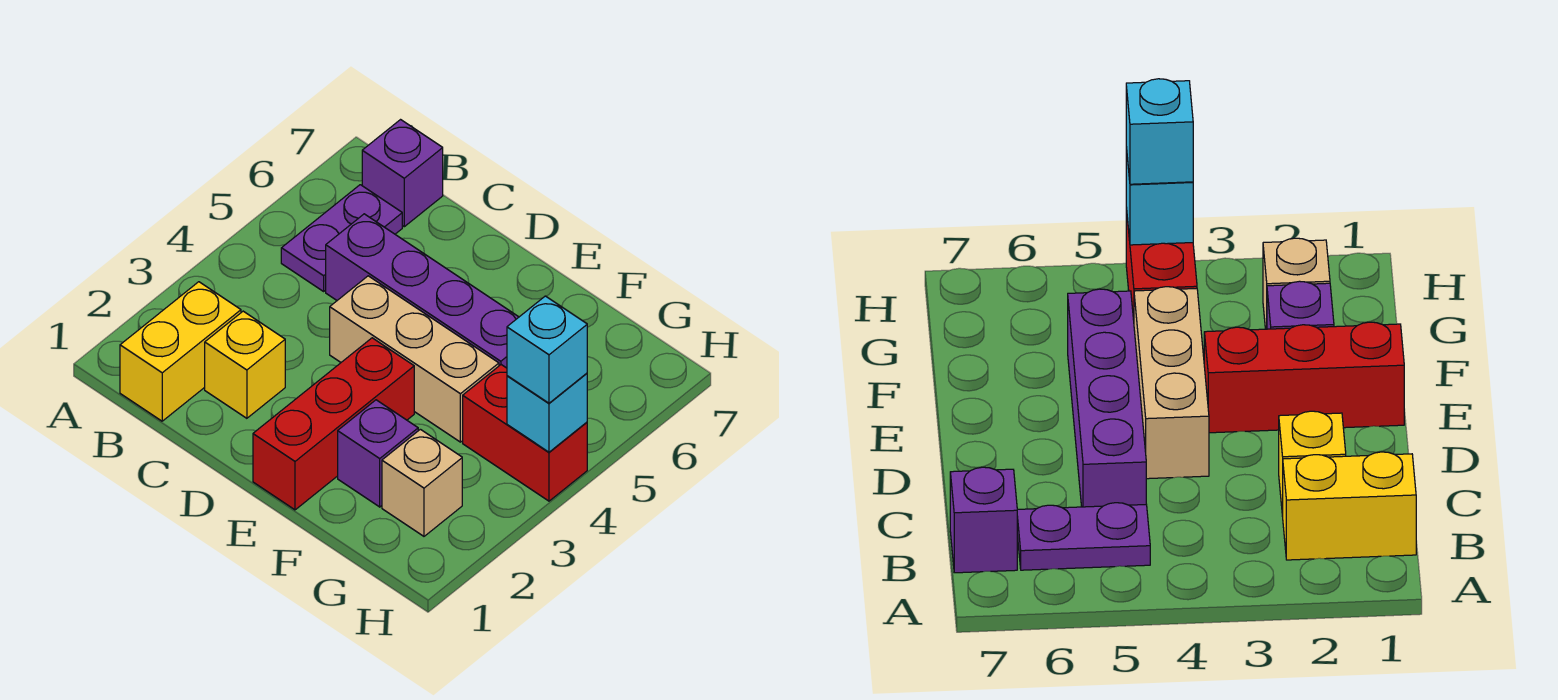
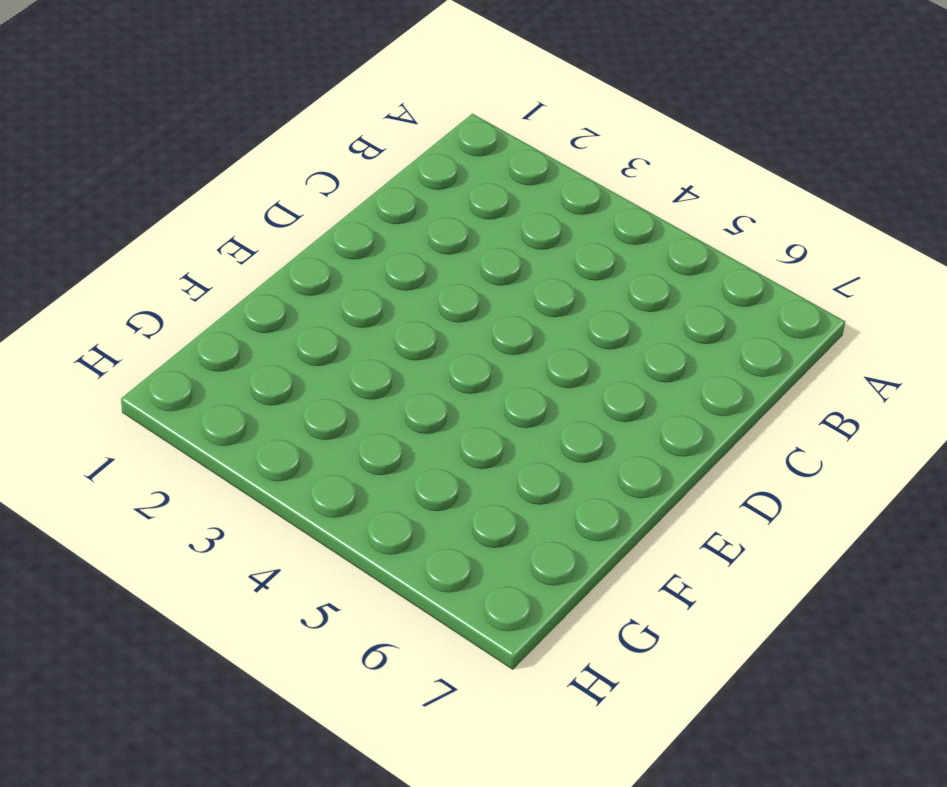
none -> yellow 1x2 brick [120,282,241,421]
none -> purple 1x2 plate [281,185,402,291]
none -> purple 1x1 brick [362,120,443,227]

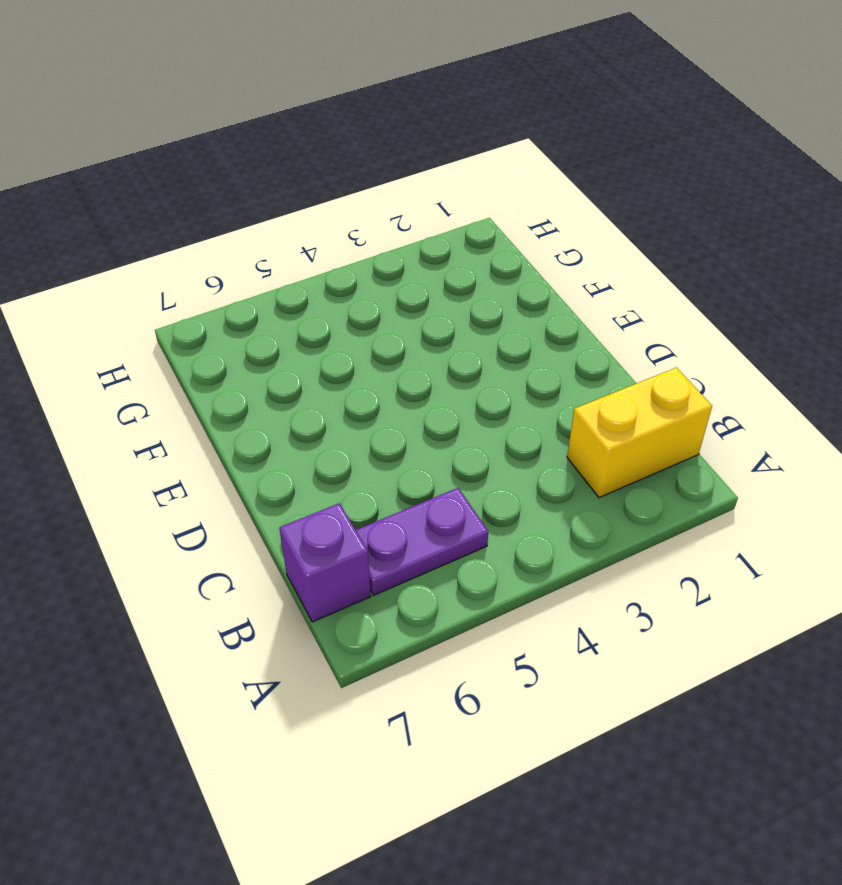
none -> yellow 1x1 brick [205,311,285,418]
none -> purple 1x4 brick [326,214,519,368]
none -> tan 1x3 brick [330,276,499,442]

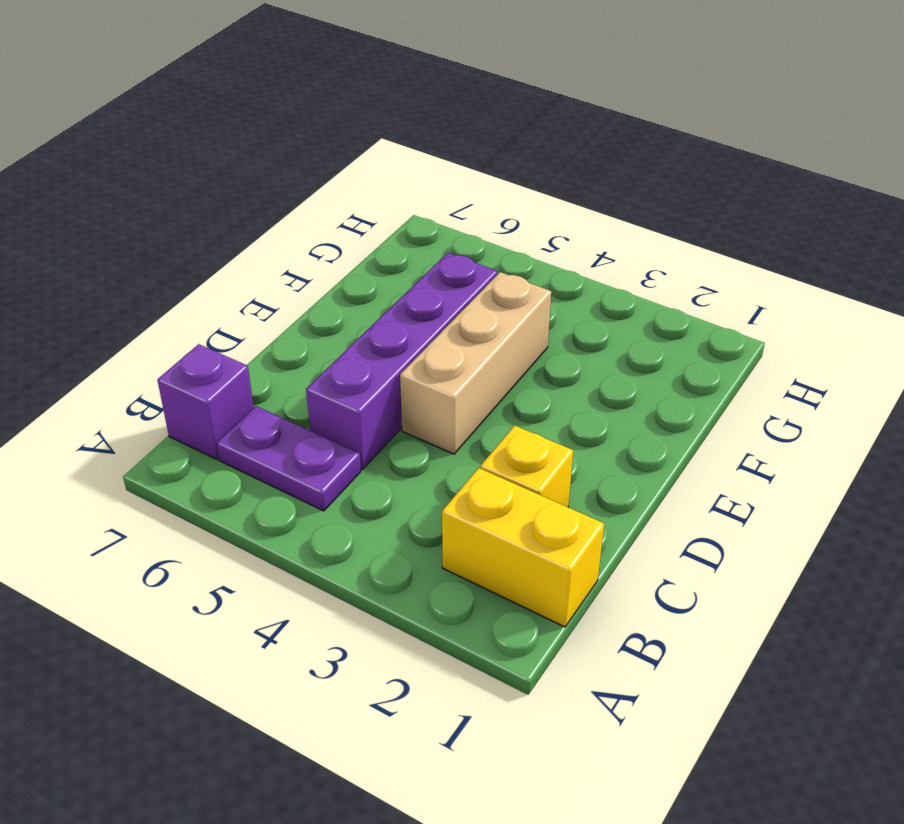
none -> red 1x3 brick [253,338,414,510]
none -> purple 1x1 brick [338,400,418,507]
none -> tan 1x1 brick [382,429,462,536]

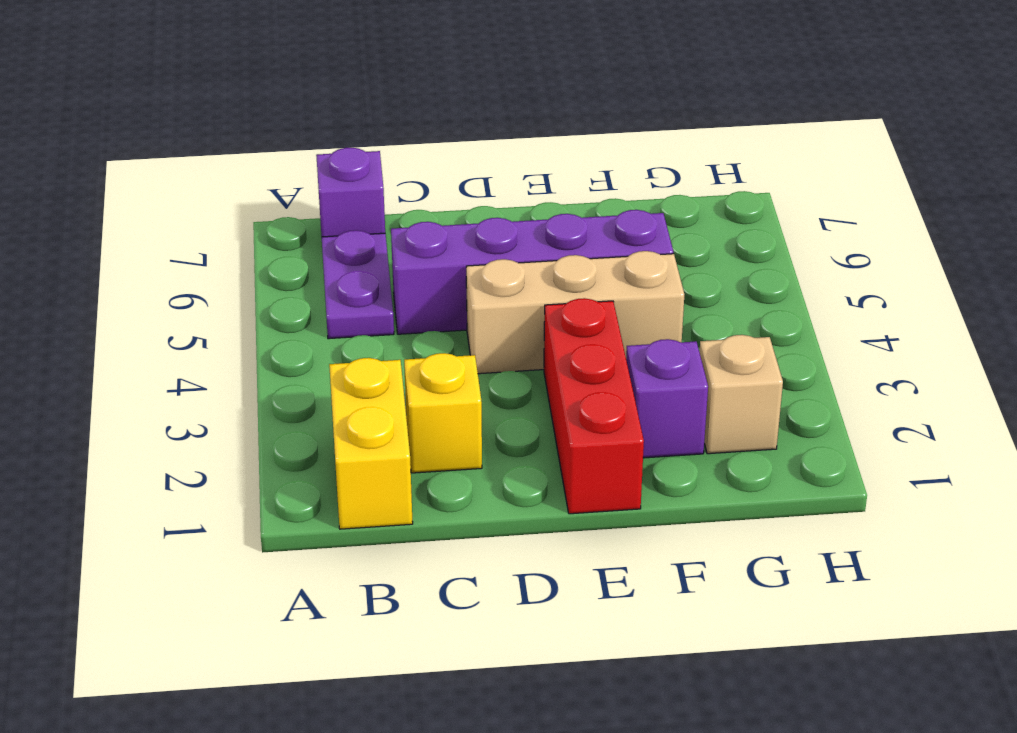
none -> red 1x2 brick [463,365,587,501]
none -> cyan 1x1 brick [507,373,587,452]
none -> cyan 1x1 brick [507,296,587,403]

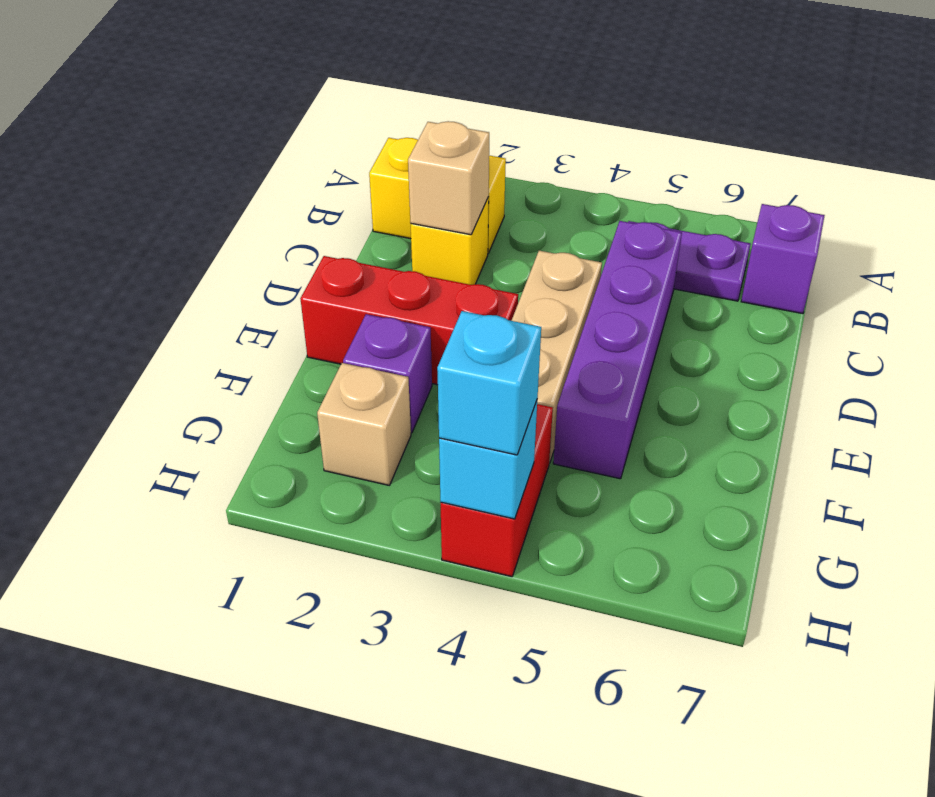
tan 1x1 brick [408,121,489,235] -> none

